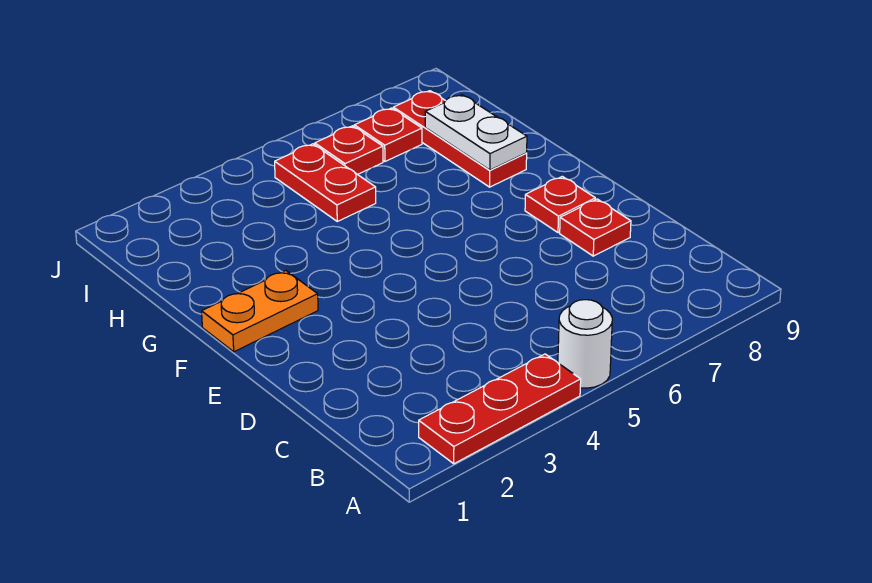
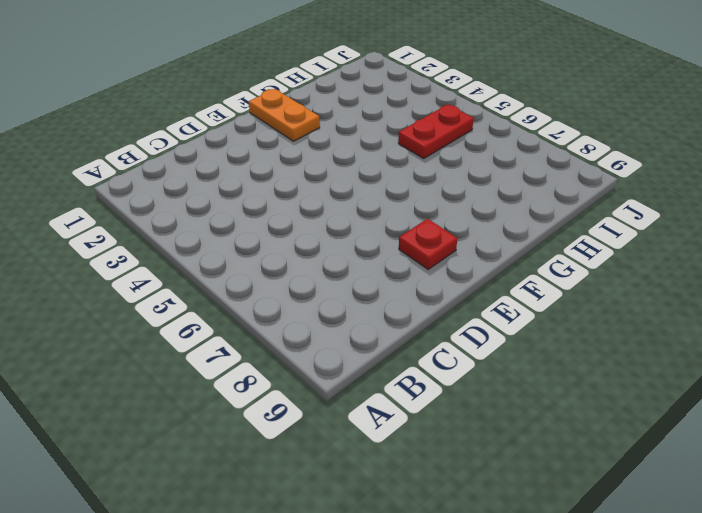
none -> red 1x3 plate [419,354,581,464]
none -> white 1x1 round brick [558,300,612,388]

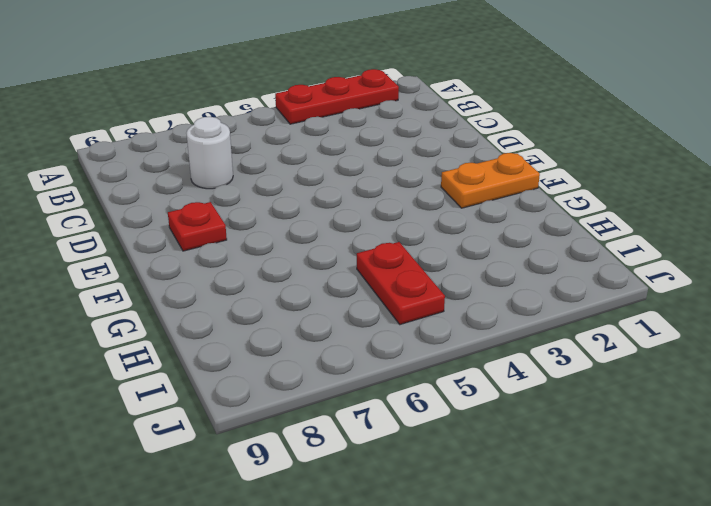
white 1x1 round brick [187,117,233,189] -> white 1x1 round brick moved to [558,300,612,388]
none -> red 1x1 plate [560,199,631,256]
none -> red 1x3 plate [393,91,527,187]

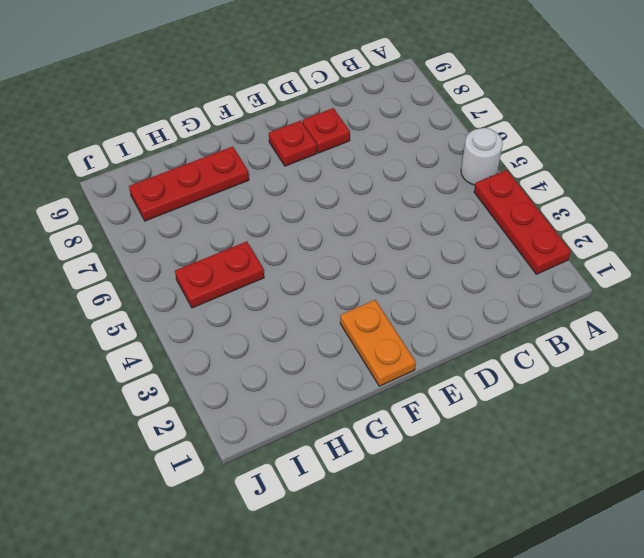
none -> red 1x1 plate [315,126,383,175]
none -> red 1x1 plate [354,108,422,161]

